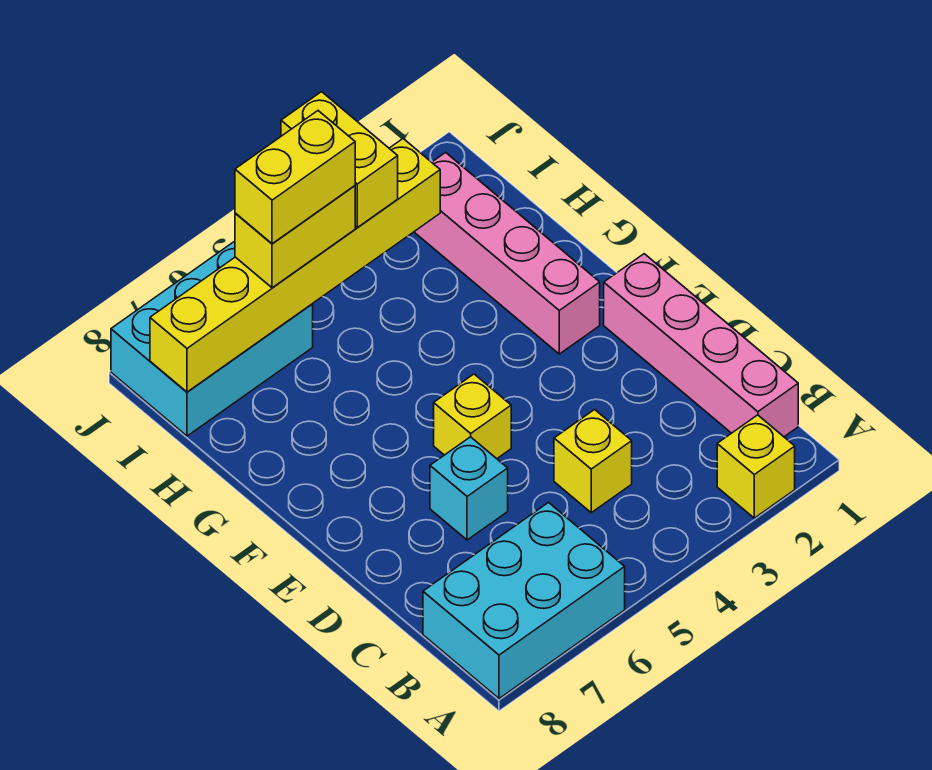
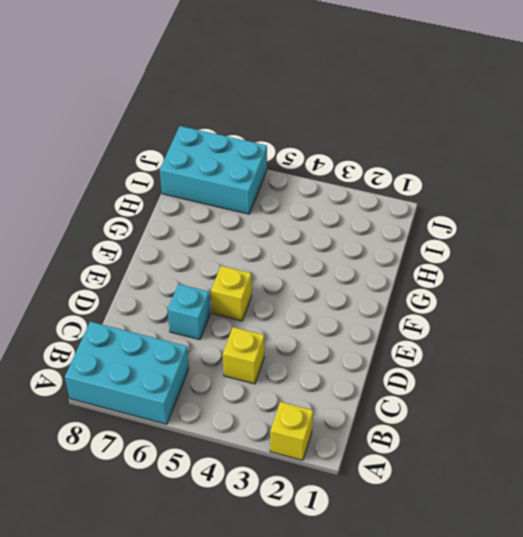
none -> pink 1x4 brick [604,254,798,437]
none -> pink 1x4 brick [414,152,600,354]
none -> yellow 1x6 brick [150,139,440,392]

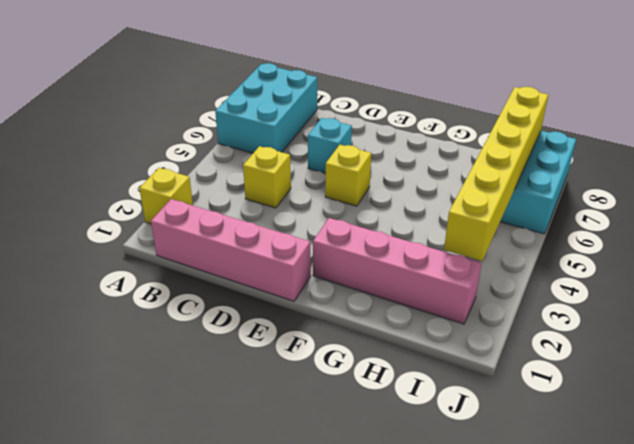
none -> yellow 1x2 brick [281,92,398,227]
none -> yellow 1x2 brick [235,186,355,288]
none -> yellow 1x2 brick [235,111,355,244]

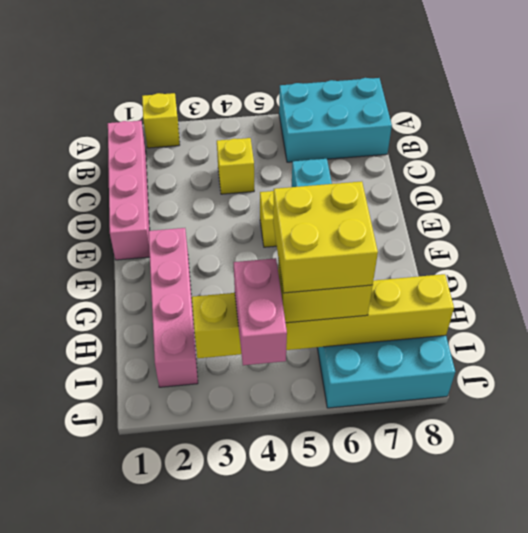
yellow 2x2 brick [273,181,378,293] -> yellow 1x2 brick [235,111,355,244]
pink 1x2 brick [234,258,287,365] -> yellow 1x2 brick [281,92,398,227]

